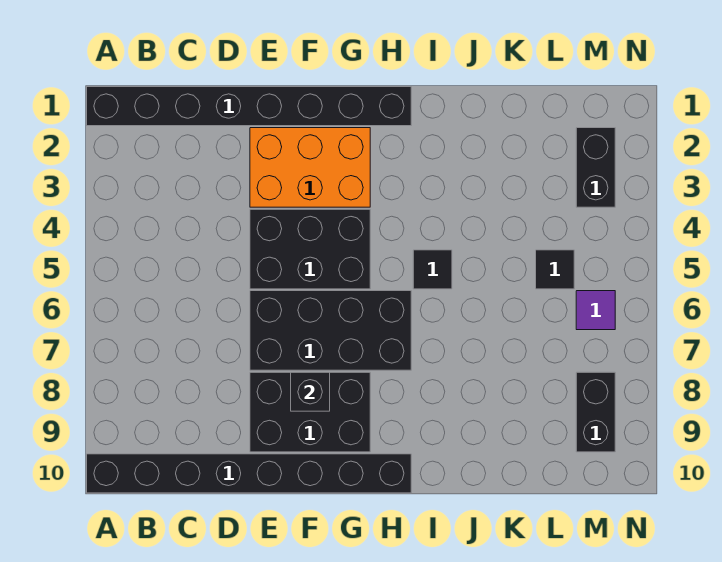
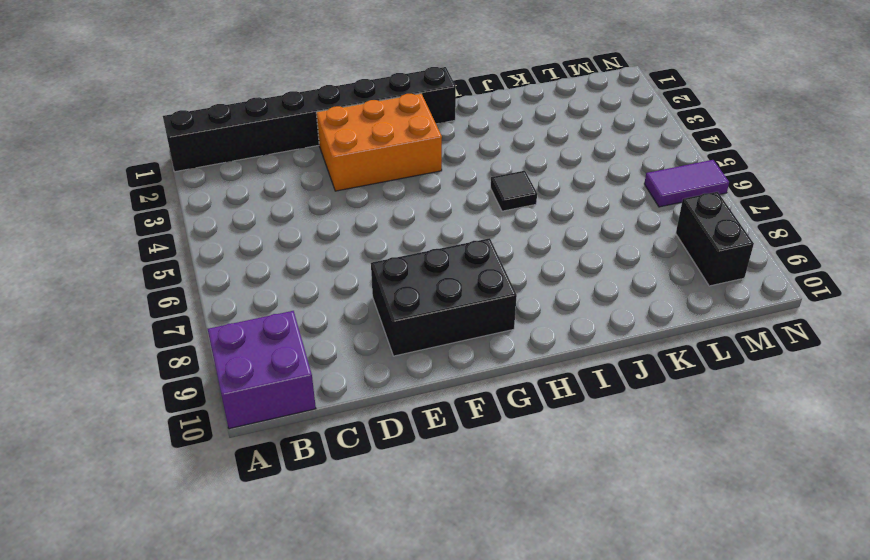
purple 2x2 brick [208,311,316,429] -> black 1x8 brick [87,454,411,493]
purple 1x2 tile [644,160,729,207] -> purple 1x1 tile [576,291,615,330]
none -> black 2x3 brick [250,209,370,289]
none -> black 2x4 brick [250,291,411,370]
none -> black 1x1 tile [536,250,574,289]

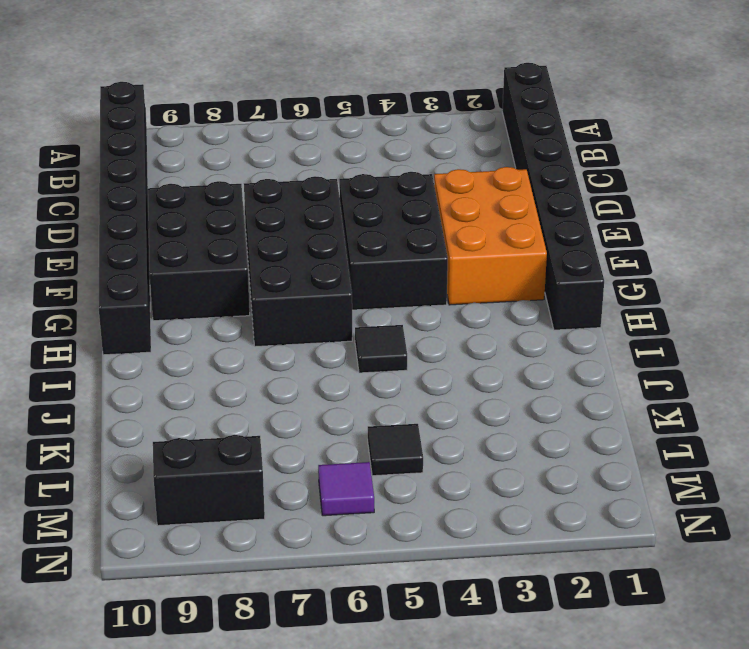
none -> black 1x2 brick [576,128,615,207]
none -> black 1x1 brick [291,372,330,411]

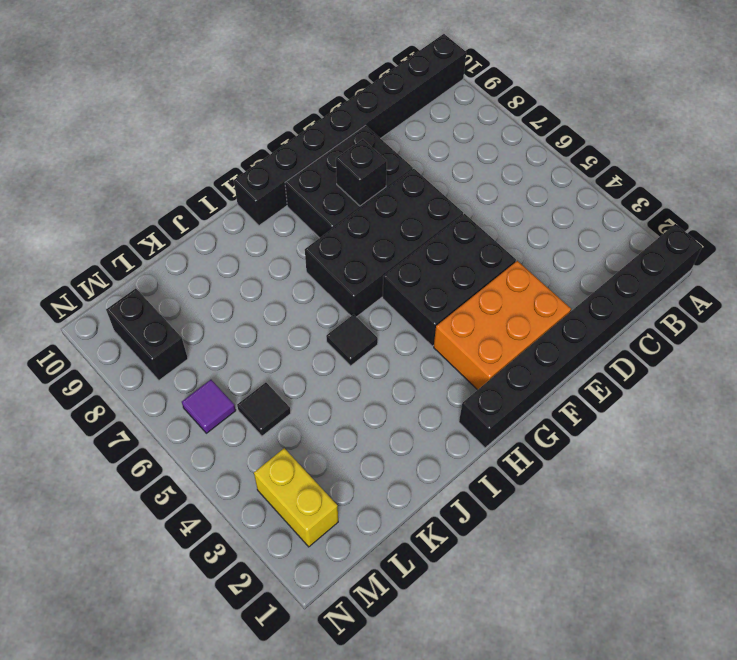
yellow 1x2 brick [254,448,338,547] -> black 1x2 brick [576,128,615,207]

